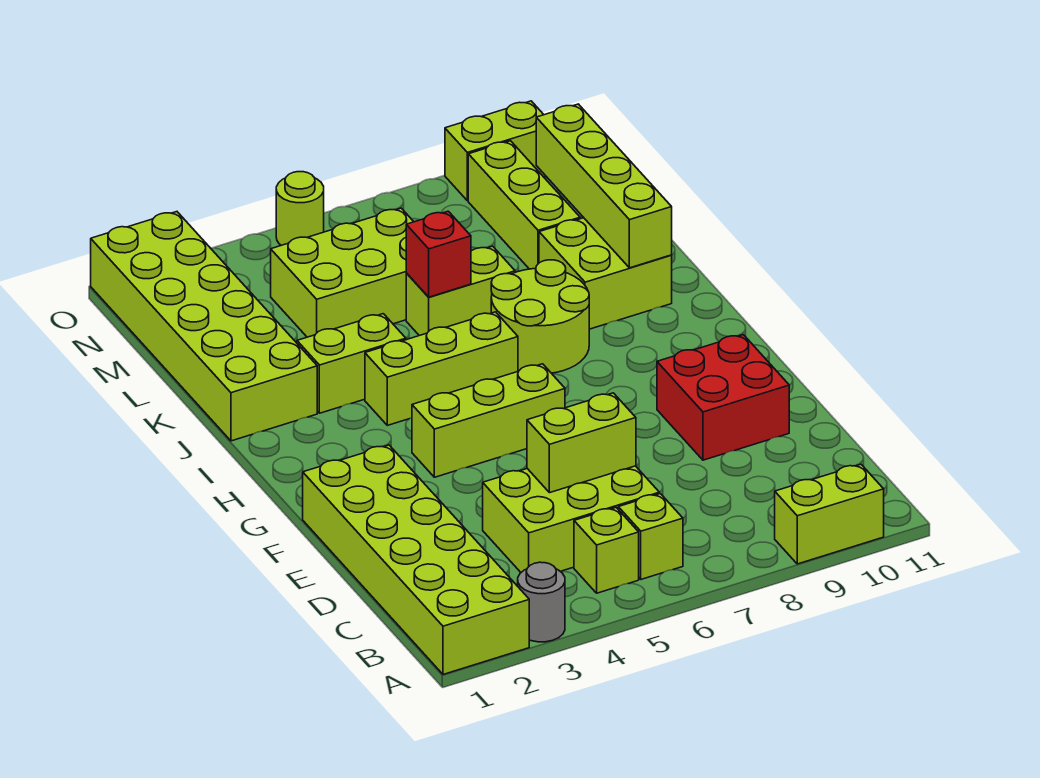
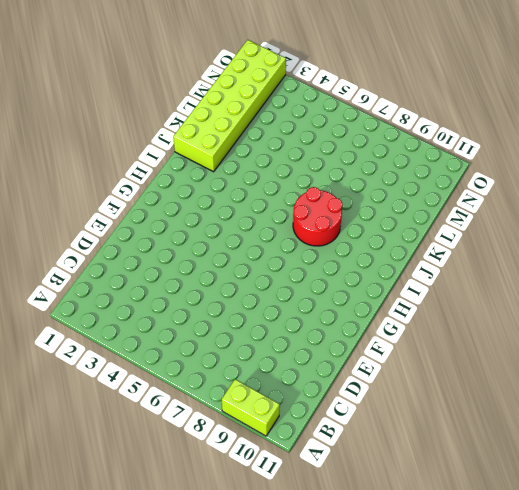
red 2x2 round brick [293,187,342,246] -> lime 2x2 round brick [491,260,589,373]
none -> lime 2x6 brick [303,445,529,674]
none -> grey 1x1 round brick [518,562,565,642]
none -> lime 1x1 brick [574,508,639,593]

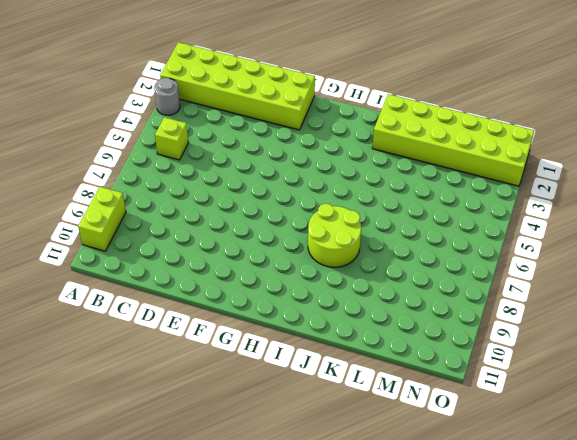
none -> lime 1x1 brick [618,494,683,579]
none -> lime 2x3 brick [483,466,659,572]
none -> red 2x2 brick [657,335,789,460]

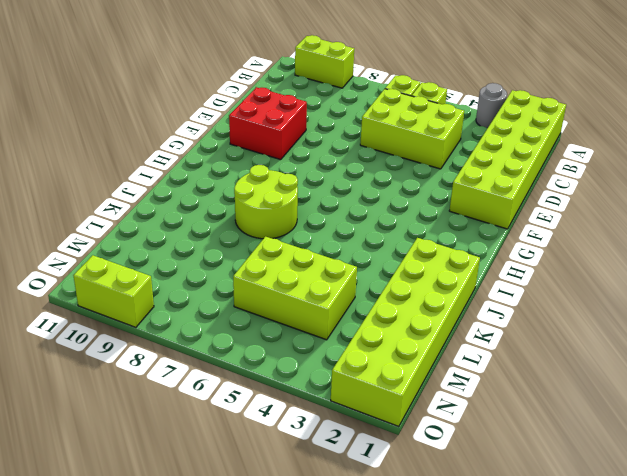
none -> lime 1x3 brick [412,364,565,477]
none -> lime 1x3 brick [365,312,518,425]
none -> lime 1x2 brick [297,314,406,413]

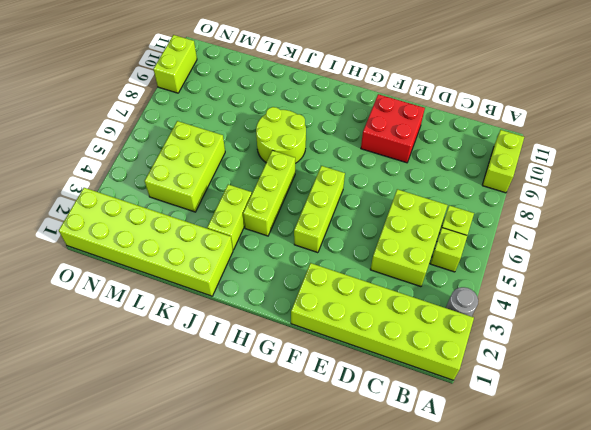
none -> lime 2x2 brick [539,218,672,329]
none -> lime 1x2 brick [406,246,515,336]
none -> lime 1x3 brick [468,141,580,269]

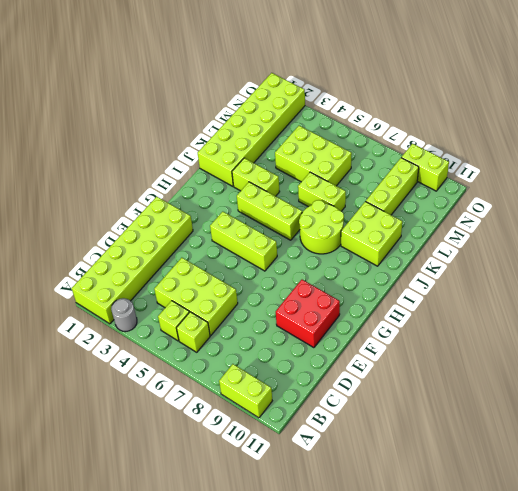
none -> lime 1x1 round brick [276,172,324,245]
none -> lime 1x2 brick [527,393,636,493]
none -> lime 1x4 brick [536,104,672,268]

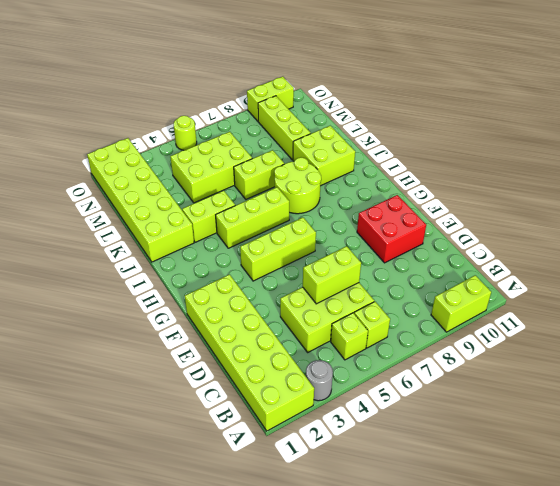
none -> lime 1x4 brick [536,104,672,268]
none -> red 1x1 brick [406,211,471,297]

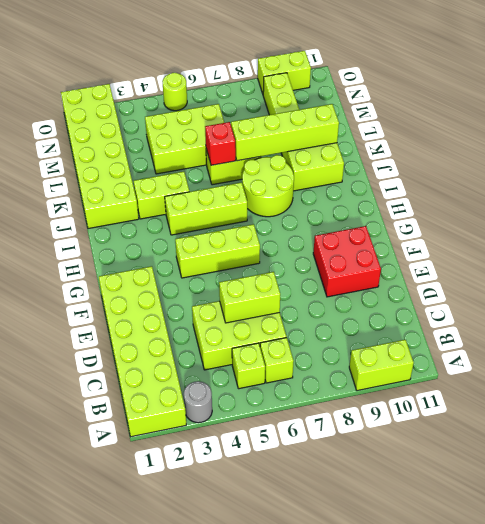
lime 1x4 brick [231,104,339,161] -> lime 1x4 brick turned to [536,104,672,268]

